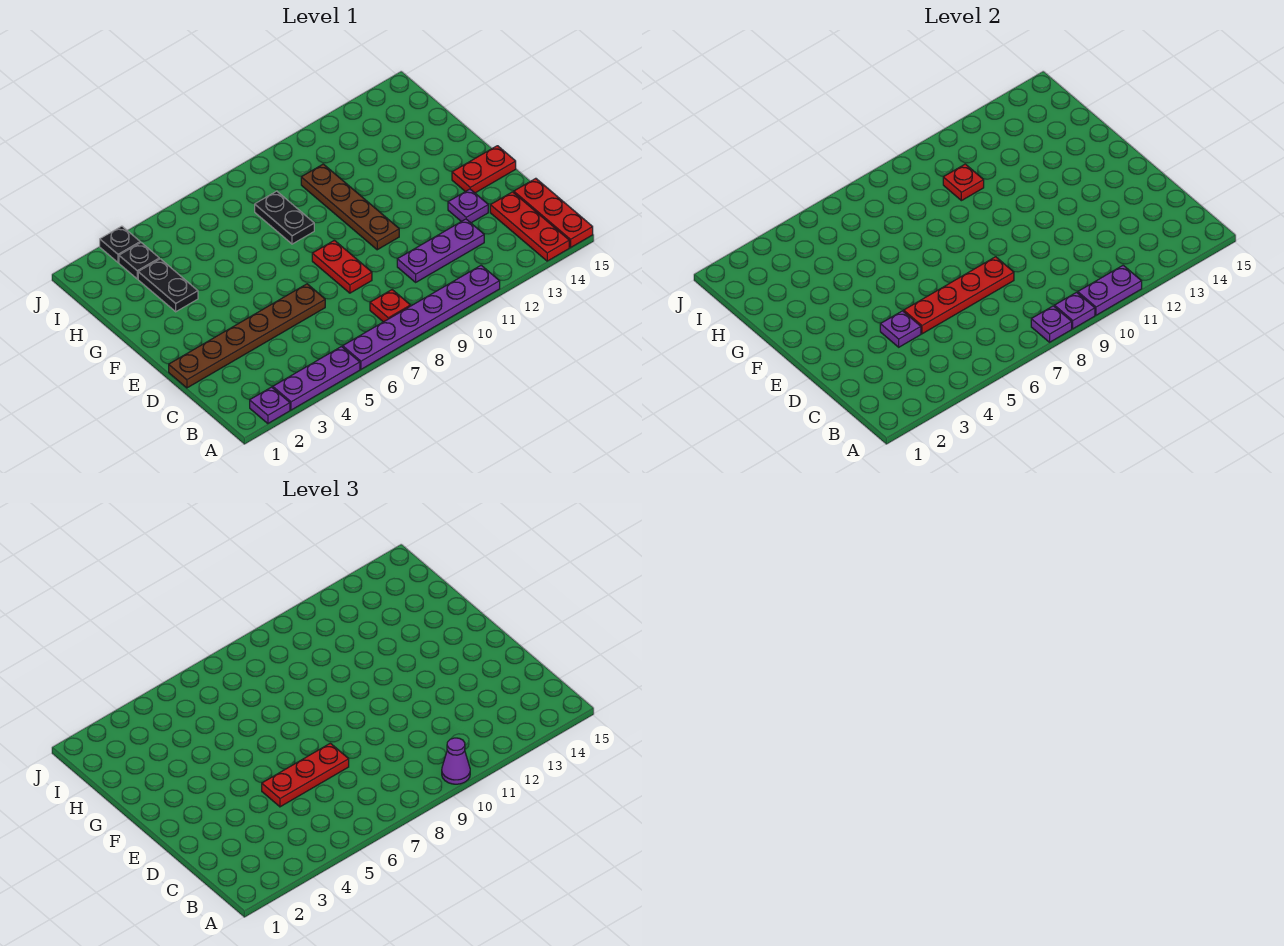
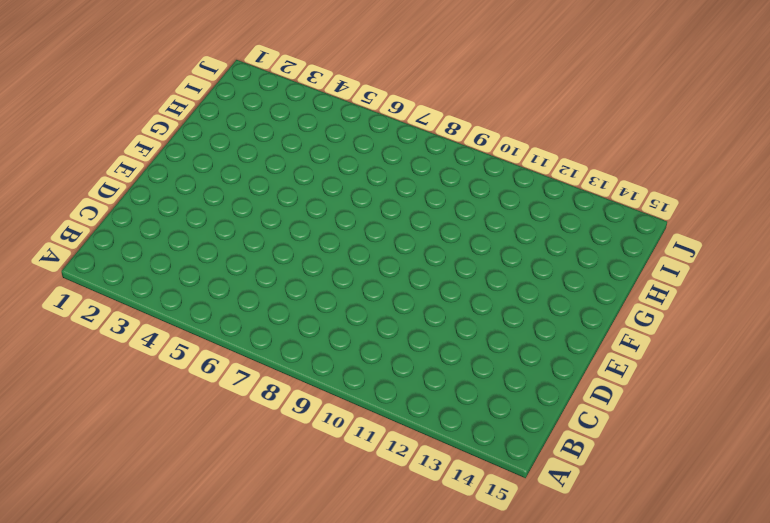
none -> purple 1x1 plate [250,387,290,424]
none -> purple 1x3 plate [273,347,360,410]
none -> purple 1x6 plate [343,265,500,369]

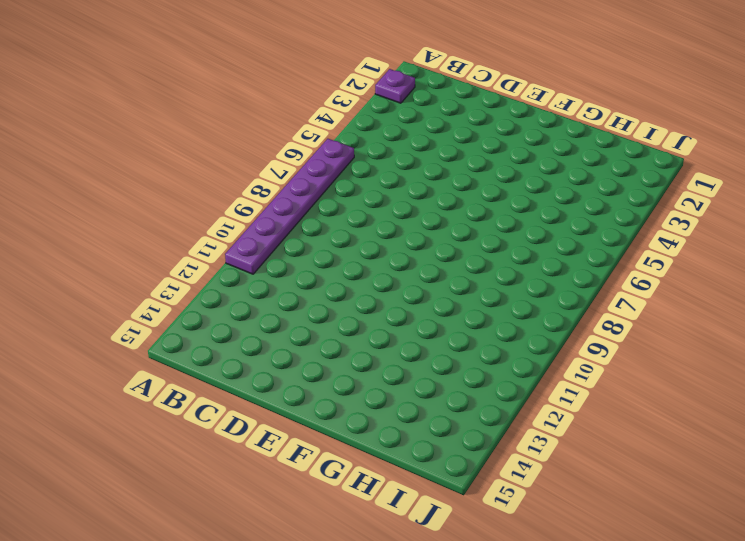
none -> purple 1x3 plate [273,347,360,410]
none -> red 1x3 plate [490,192,569,261]
none -> red 1x3 plate [514,178,593,248]

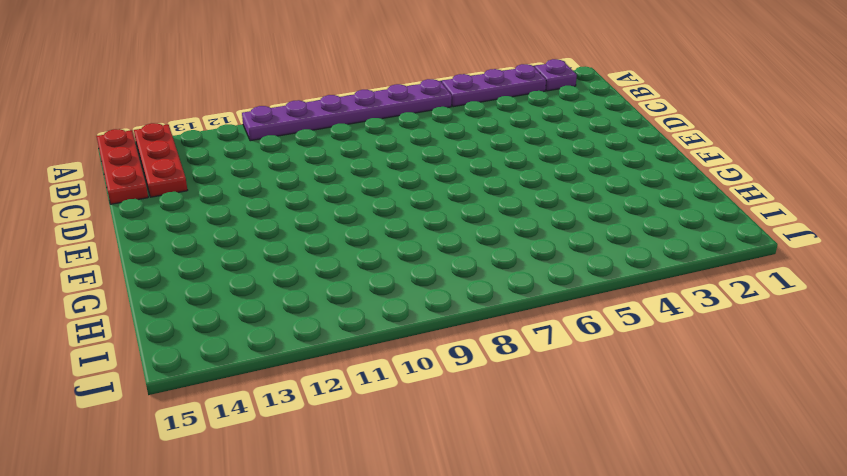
none -> red 1x1 plate [370,290,410,322]
none -> purple 1x3 plate [397,219,484,282]
none -> brown 1x6 plate [169,284,325,388]

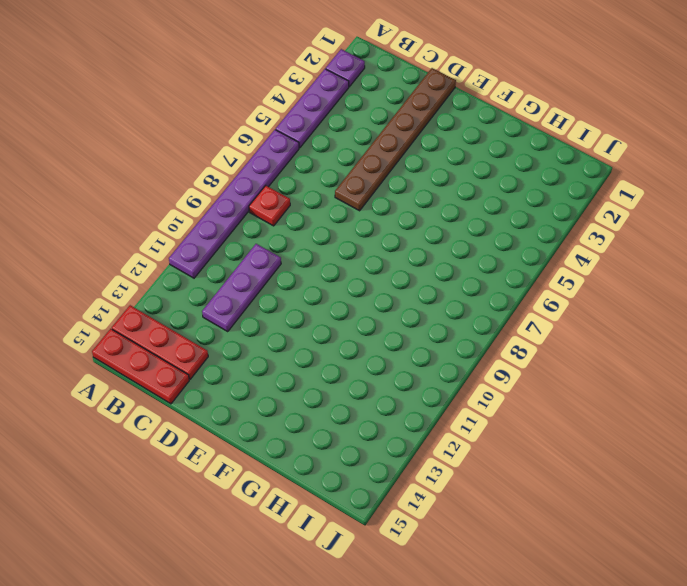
none -> red 1x2 plate [312,240,372,293]
none -> purple 1x1 plate [448,189,488,223]
none -> brown 1x4 plate [301,164,399,250]

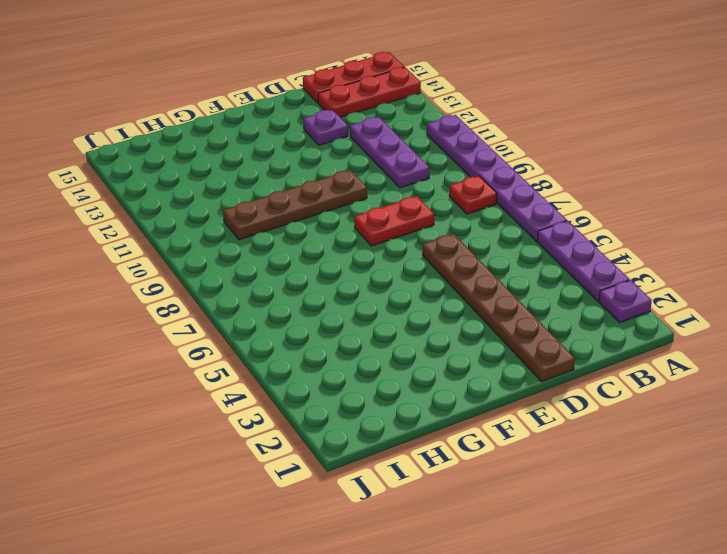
none -> red 1x2 plate [452,146,516,193]
none -> black 1x2 plate [138,259,198,312]
none -> black 1x2 plate [255,191,314,244]

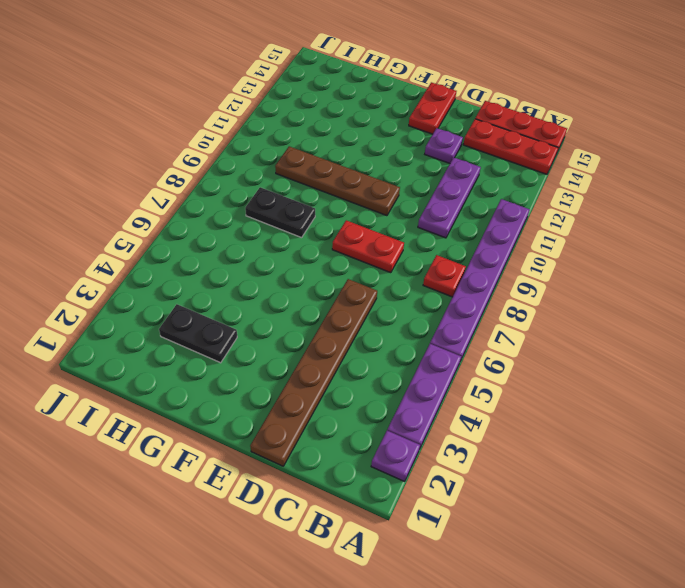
none -> black 1x1 plate [119,243,159,279]
none -> black 1x1 plate [100,226,140,263]
none -> purple 1x1 plate [1031,306,1072,342]

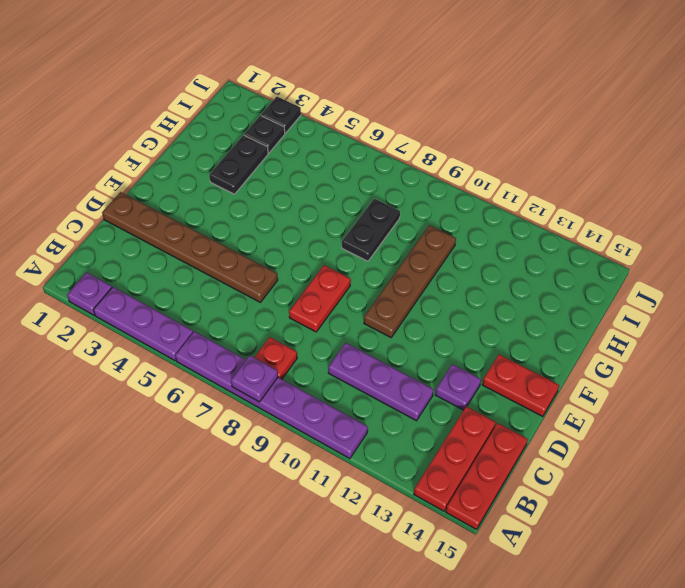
none -> purple 1x1 plate [1055,292,1095,329]
none -> purple 1x2 plate [1078,265,1142,315]
none -> purple 1x1 plate [880,311,921,347]

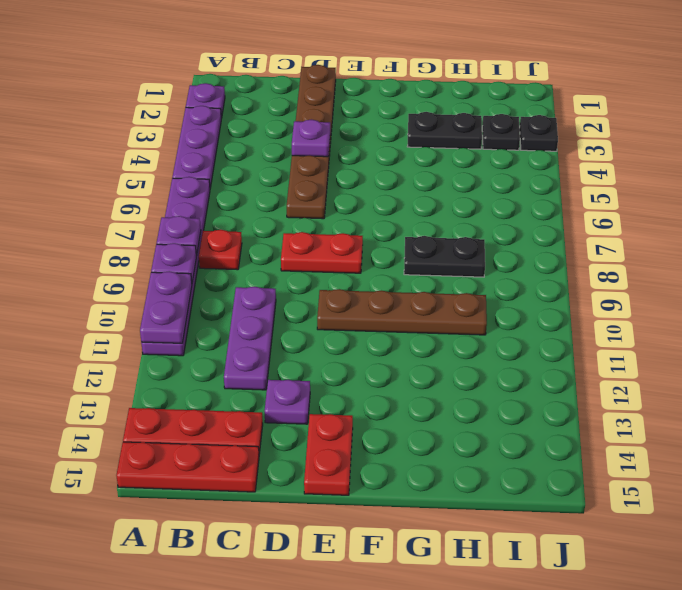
none -> red 1x4 plate [904,257,1014,334]
none -> red 1x1 plate [943,164,984,201]
none -> purple 1x1 cone [442,738,470,784]

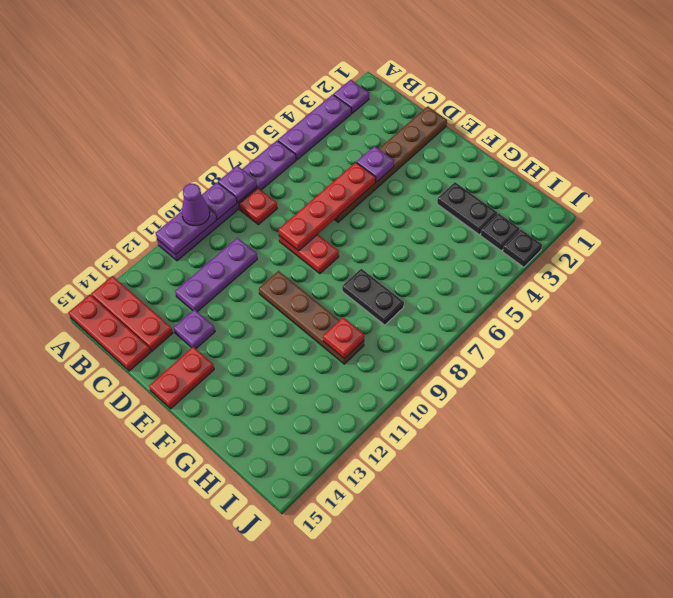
none -> red 1x3 plate [262,743,349,807]

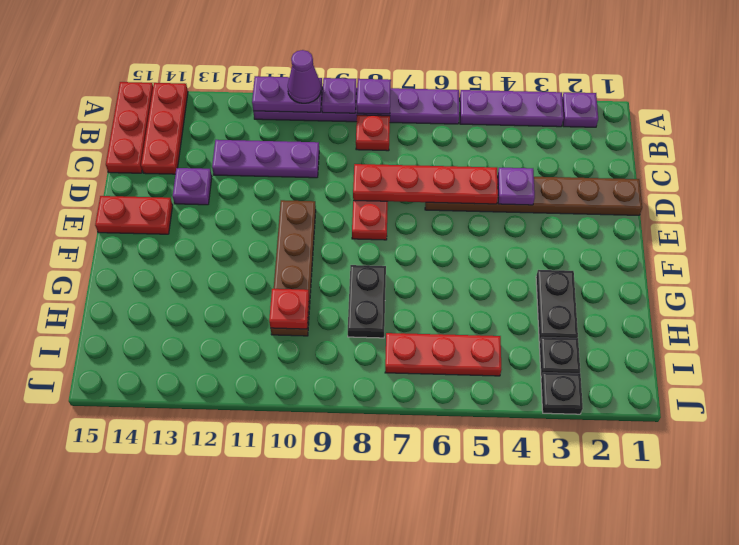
red 1x3 plate [385,333,502,376] -> red 1x3 plate moved to [262,743,349,807]

